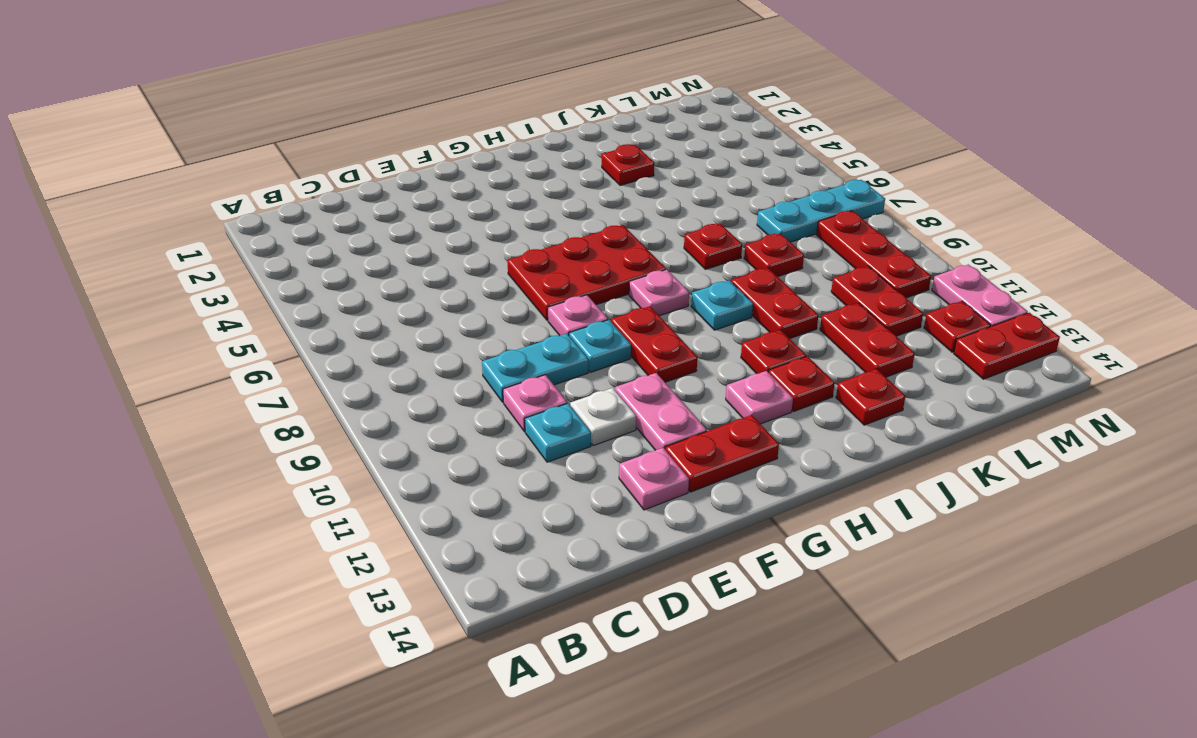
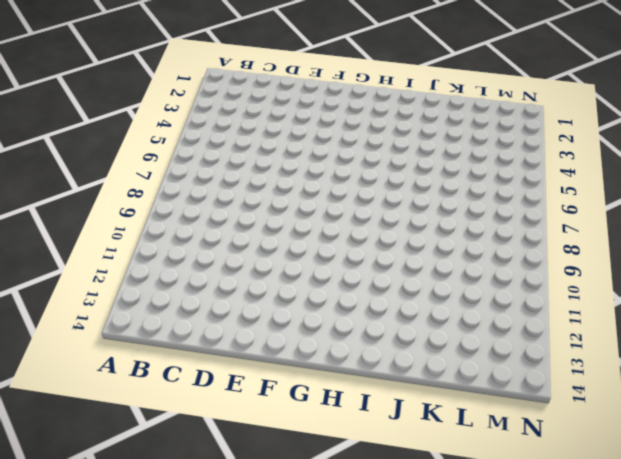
none -> cyan 1x2 plate [482,334,588,402]
none -> pink 1x1 plate [503,375,567,432]
none -> cyan 1x1 plate [525,403,591,462]

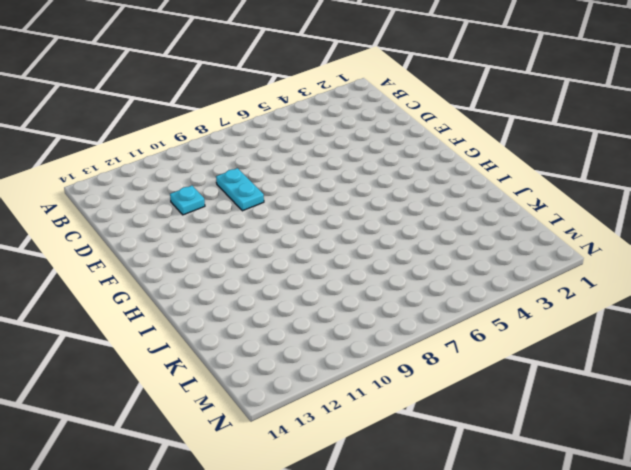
none -> pink 1x1 plate [503,375,567,432]
none -> white 1x1 plate [570,388,636,446]
none -> pink 1x1 plate [619,448,689,510]

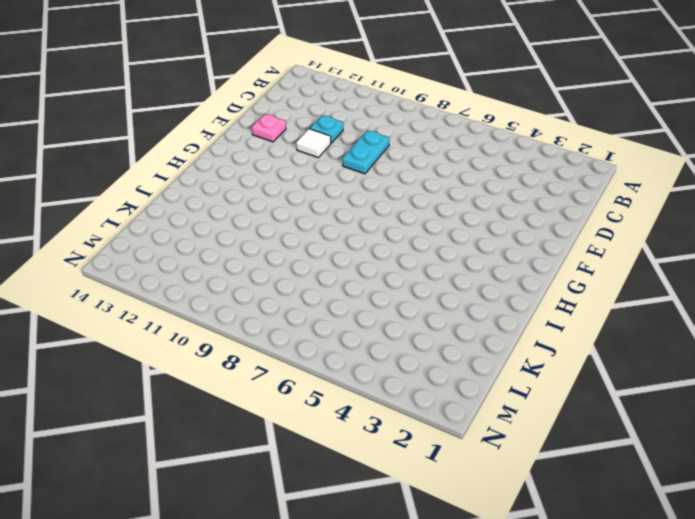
white 1x1 tile [296,129,331,157] -> white 1x1 plate [570,388,636,446]
none -> pink 1x1 plate [503,375,567,432]
none -> red 2x3 plate [507,225,666,320]
none -> pink 1x1 plate [548,295,608,336]

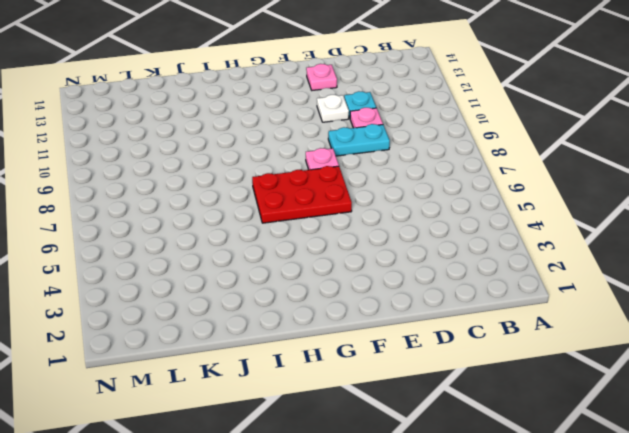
none -> cyan 1x1 plate [569,320,631,372]
none -> pink 1x2 plate [615,373,707,450]
none -> red 1x2 plate [665,415,779,492]

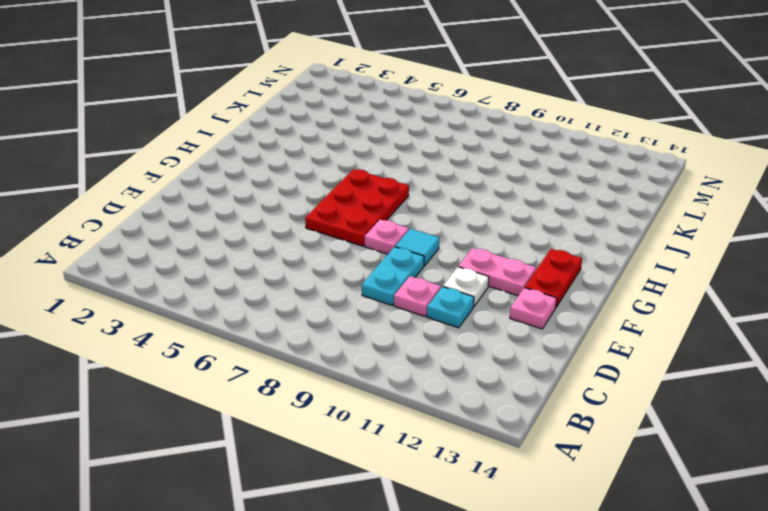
cyan 1x1 tile [395,229,439,266] -> cyan 1x1 plate [569,320,631,372]
none -> red 1x2 plate [611,306,697,382]
none -> pink 1x1 plate [629,270,689,316]
none -> pink 1x1 plate [726,371,793,424]

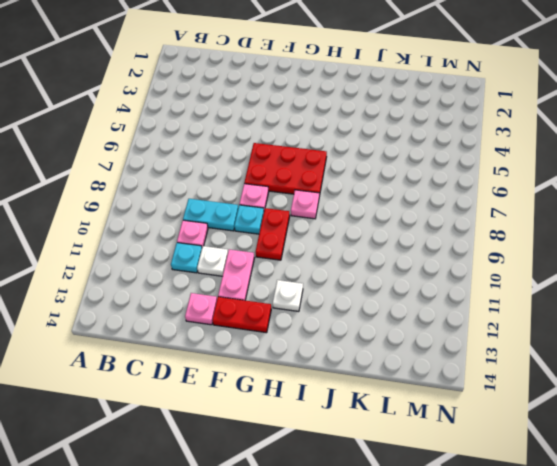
white 1x1 plate [273,280,303,311] -> pink 1x1 plate [726,371,793,424]
none -> cyan 1x1 plate [691,280,753,330]
none -> red 1x1 plate [741,330,806,374]
none -> red 1x1 plate [768,356,835,411]

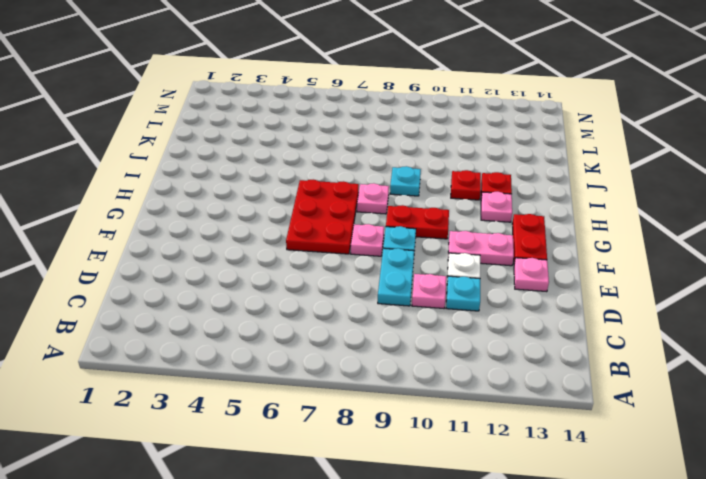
none -> red 1x1 plate [602,144,654,185]
none -> red 1x1 plate [684,223,742,269]
none -> red 1x2 plate [731,268,818,339]

